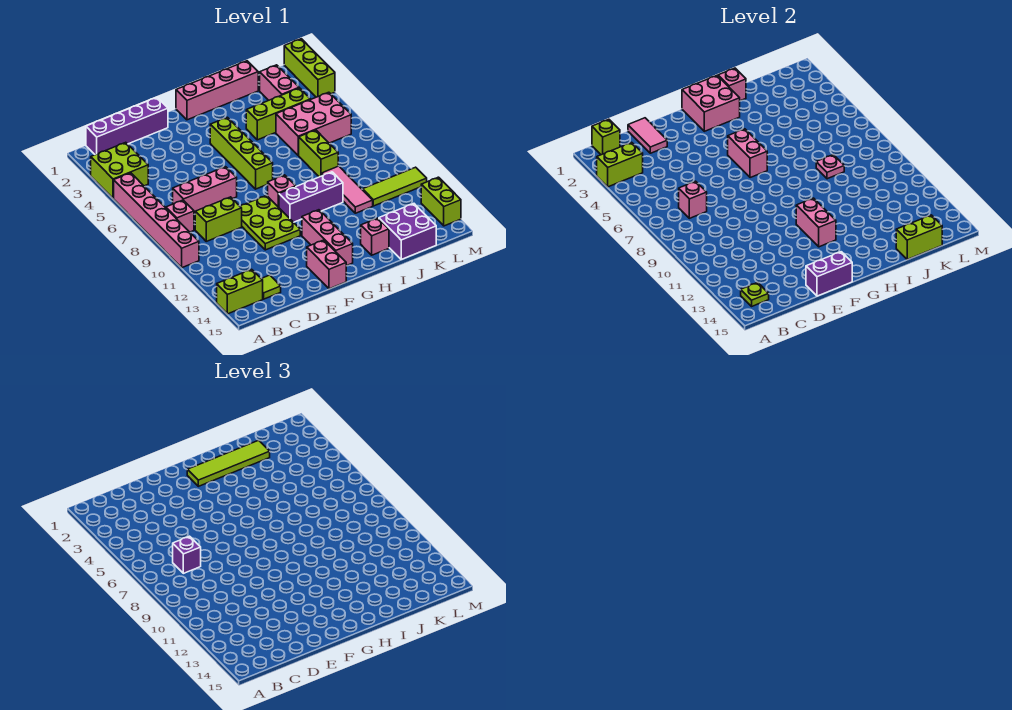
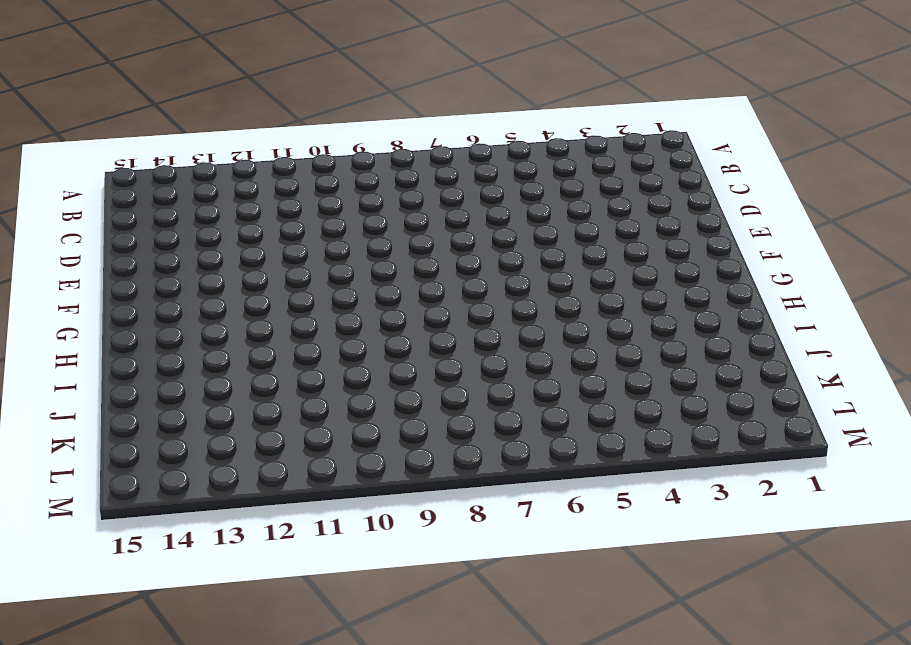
none -> lime 2x2 brick [91,142,148,198]
none -> pink 1x6 brick [114,173,199,268]
none -> lime 1x2 brick [217,269,263,314]
none -> purple 1x4 brick [86,98,168,155]

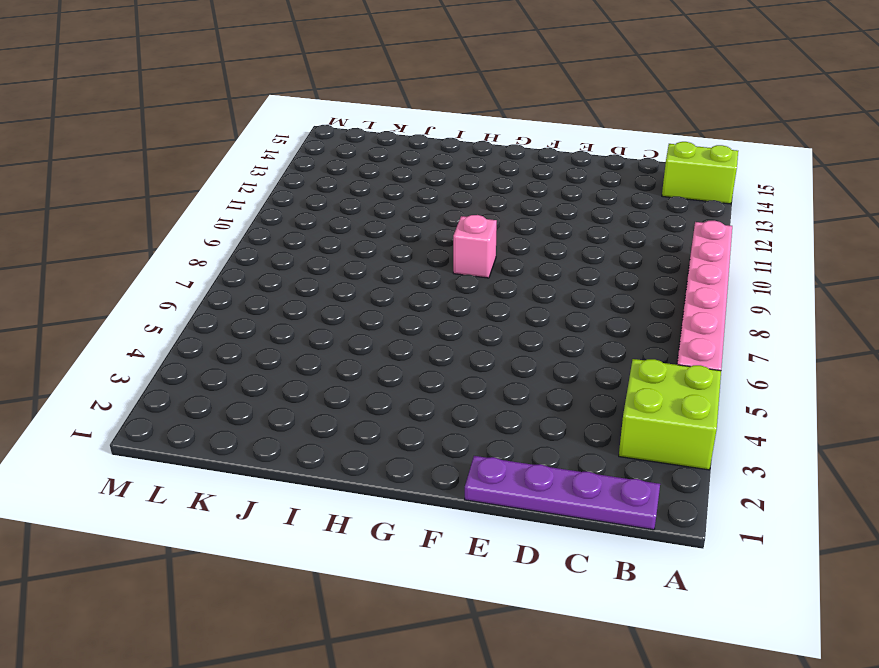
purple 1x4 plate [465,456,660,530] -> purple 1x4 brick [86,98,168,155]
none -> pink 1x1 brick [166,200,194,232]
none -> pink 1x3 brick [173,167,237,214]
none -> lime 1x2 brick [195,197,242,241]
none -> lime 1x1 tile [261,275,281,299]

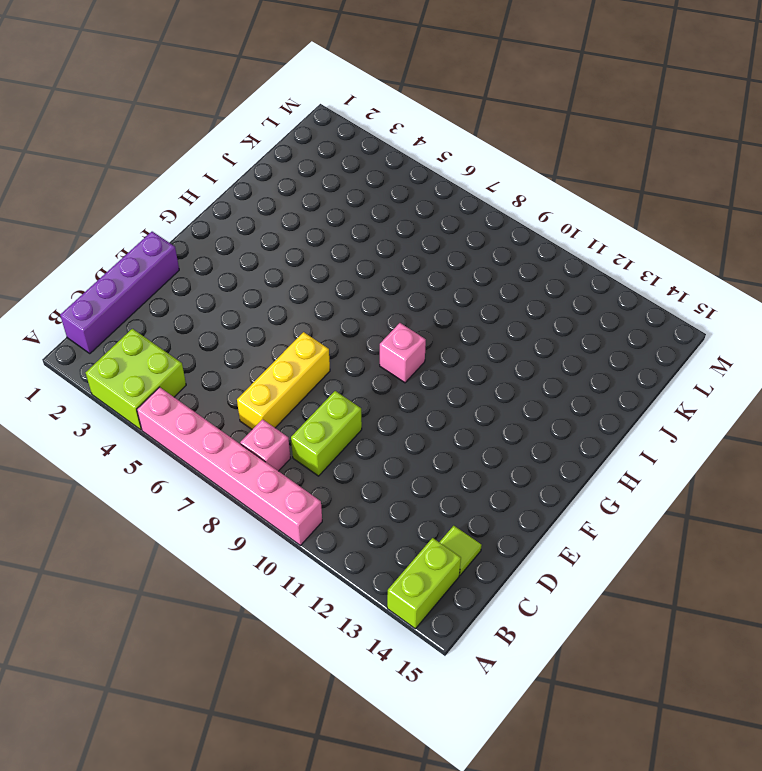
yellow 1x3 brick [237,332,330,429] -> pink 1x3 brick [173,167,237,214]
none -> lime 2x3 plate [240,195,300,250]
none -> pink 1x2 brick [307,240,346,289]
none -> pink 1x4 brick [176,61,258,120]
none -> lime 1x4 brick [210,117,273,189]

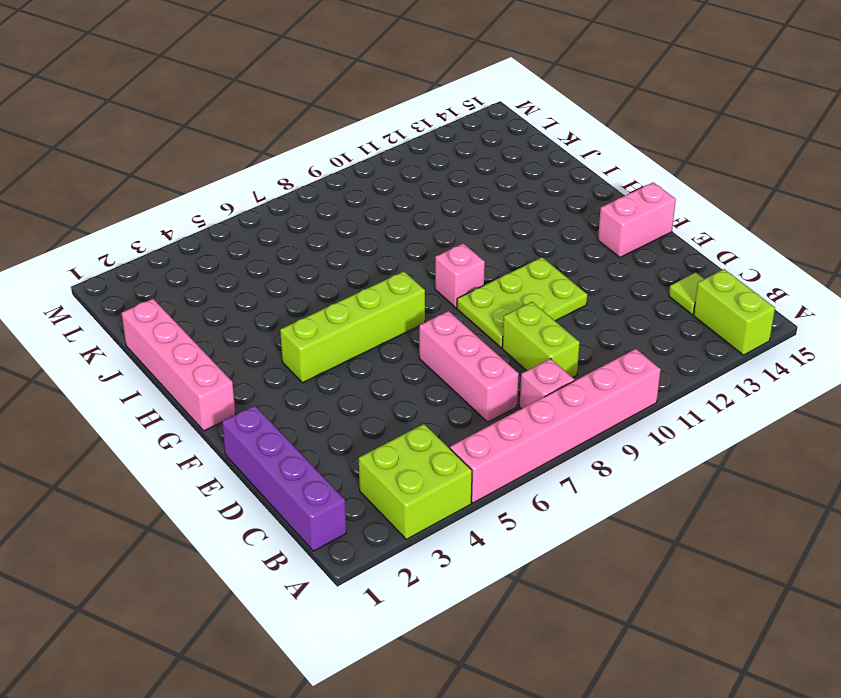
none -> purple 1x3 brick [279,172,343,222]
none -> pink 1x3 brick [302,210,353,266]
none -> lime 1x3 brick [246,88,311,140]
none -> pink 1x1 brick [361,218,389,255]

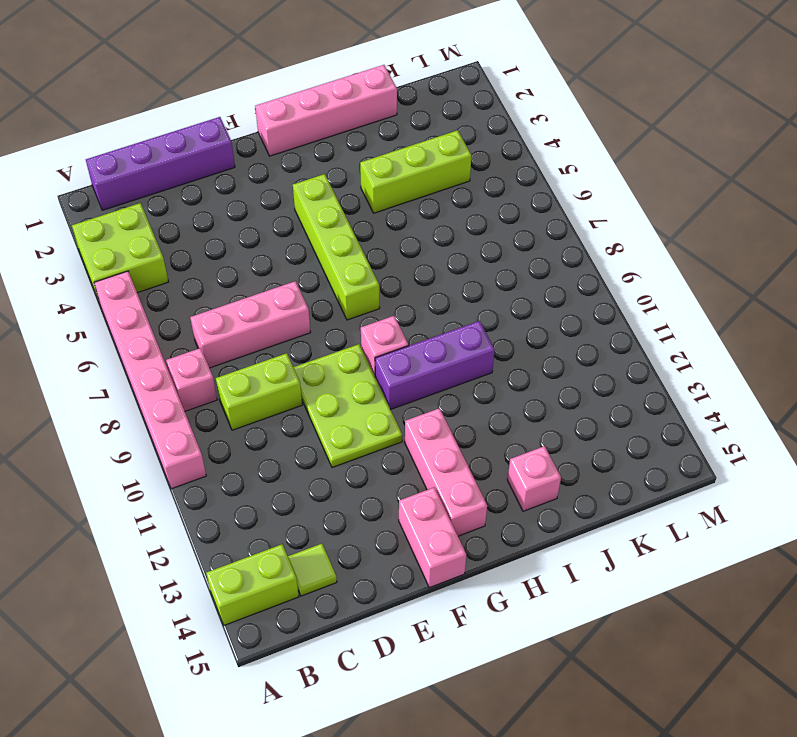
none -> pink 2x3 brick [276,92,351,155]
none -> lime 1x2 brick [298,130,338,177]
none -> pink 1x3 tile [322,166,373,213]
none -> purple 2x2 brick [379,204,436,260]

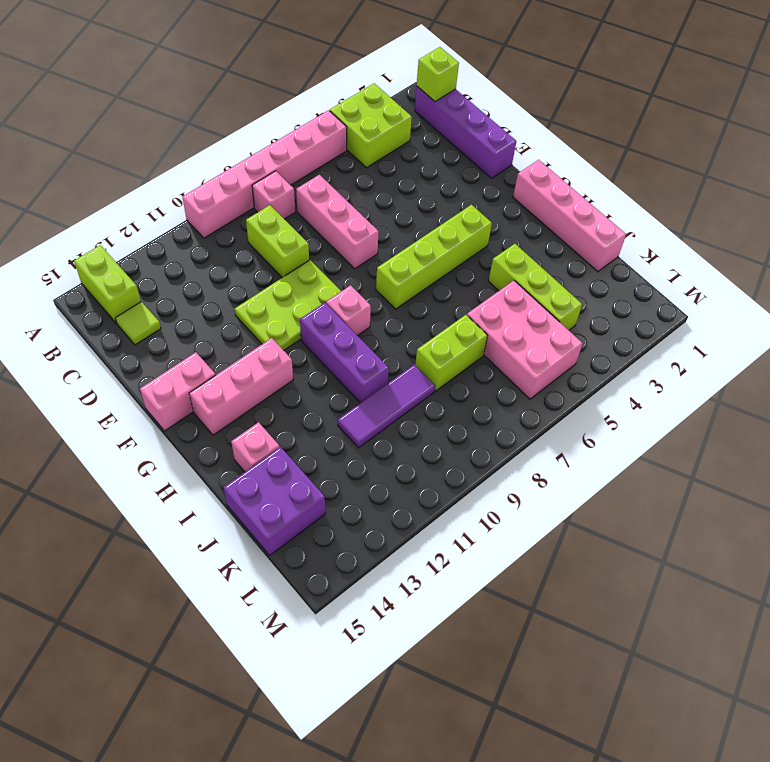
purple 1x3 tile [338,365,435,448] -> pink 1x3 tile [322,166,373,213]
none -> pink 1x2 brick [260,65,299,100]
none -> lime 1x3 tile [363,167,427,206]
none -> lime 1x3 brick [284,39,335,97]
none -> lime 1x2 brick [421,177,461,226]

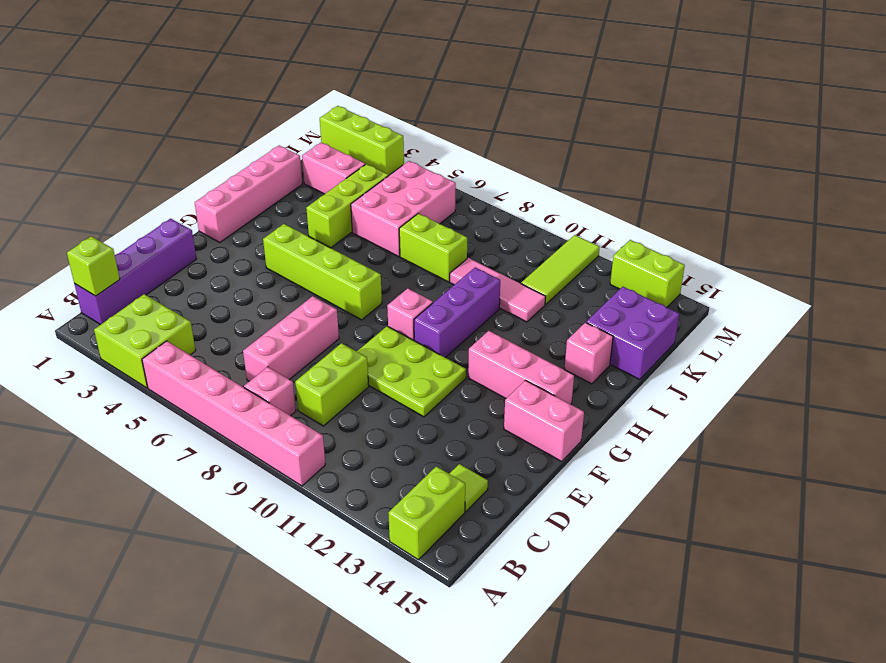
none -> lime 1x2 brick [597,142,643,187]
none -> lime 1x1 plate [741,283,769,306]
none -> pink 1x1 brick [679,181,707,218]
none -> pink 1x2 tile [628,118,667,153]

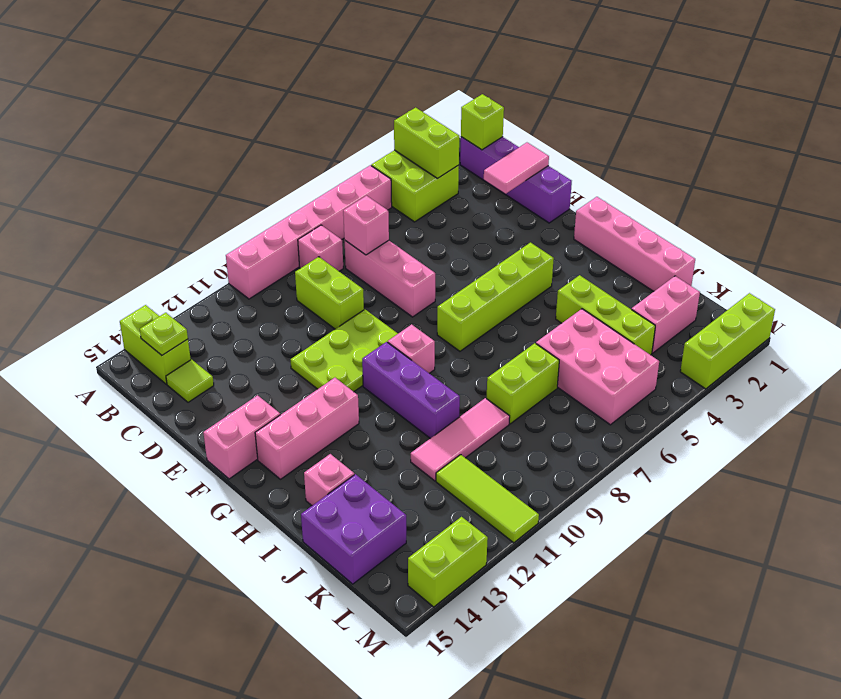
none -> purple 1x2 brick [806,252,852,296]
none -> pink 2x2 brick [682,76,740,131]
none -> pink 1x2 brick [728,129,767,178]
none -> pink 1x2 brick [796,198,836,247]

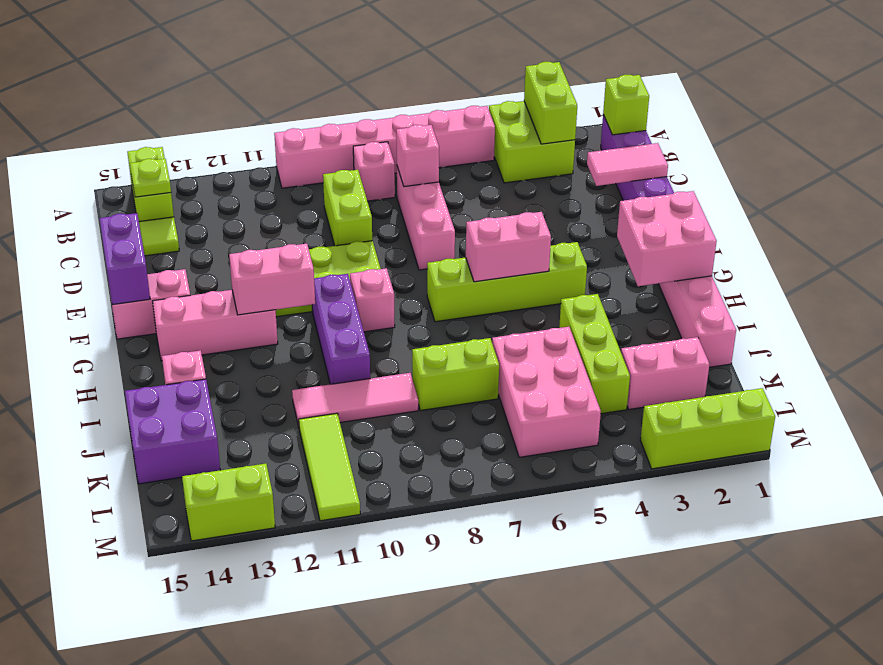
none -> pink 1x1 brick [718,68,746,101]
none -> pink 1x1 plate [816,155,844,179]
none -> lime 1x2 brick [896,215,942,260]
none -> purple 1x1 brick [173,536,201,573]

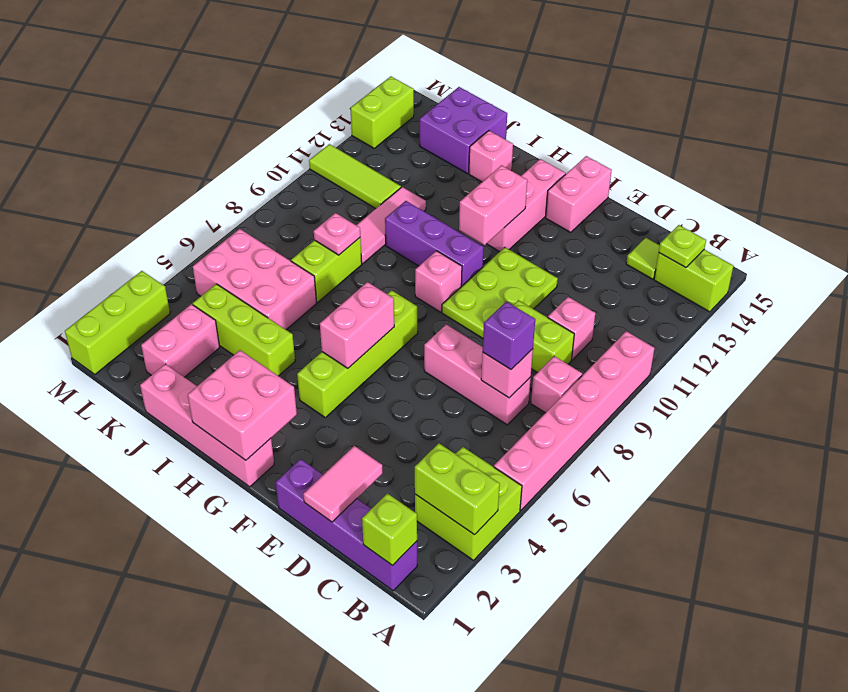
pink 1x1 brick [548,297,595,360] -> pink 1x1 brick moved to [718,68,746,101]
none -> purple 1x2 brick [806,252,852,296]
none -> lime 1x2 brick [896,215,942,260]
none -> lime 1x4 tile [187,440,270,486]

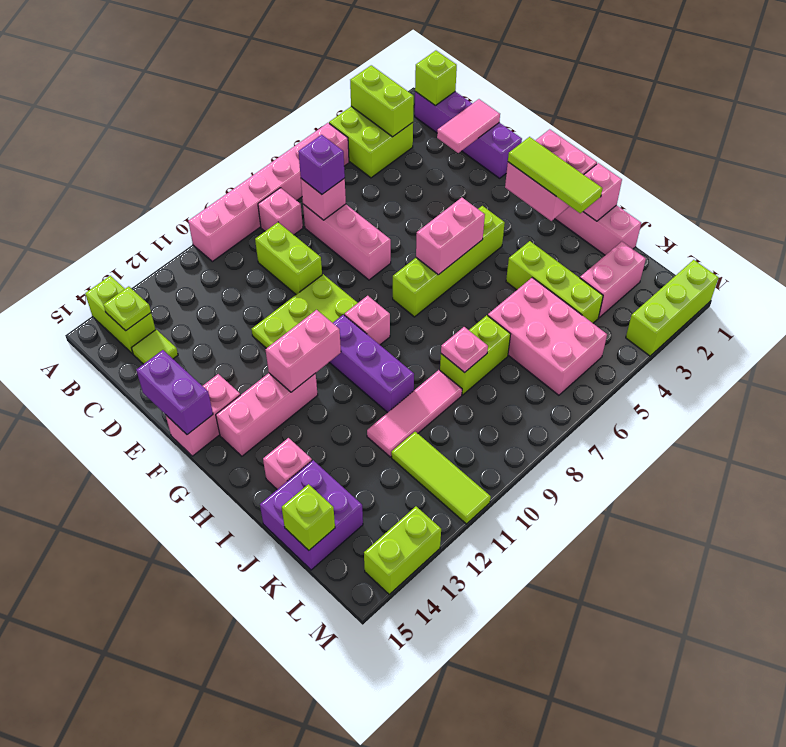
lime 1x3 tile [508,137,602,213] -> lime 1x4 tile [187,440,270,486]
lime 1x1 brick [282,484,335,550] -> lime 1x2 brick [896,215,942,260]

